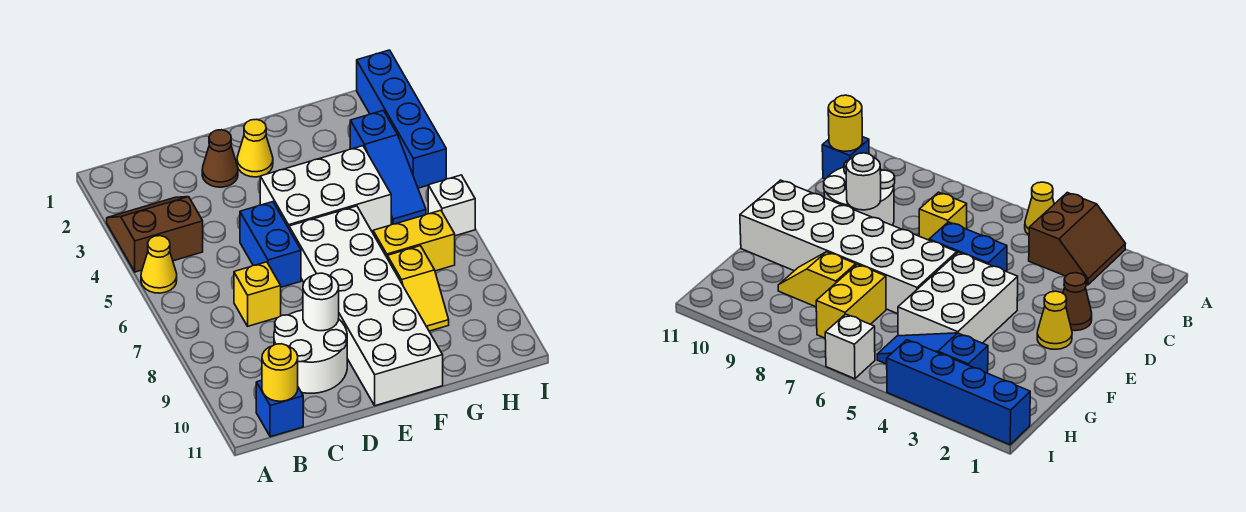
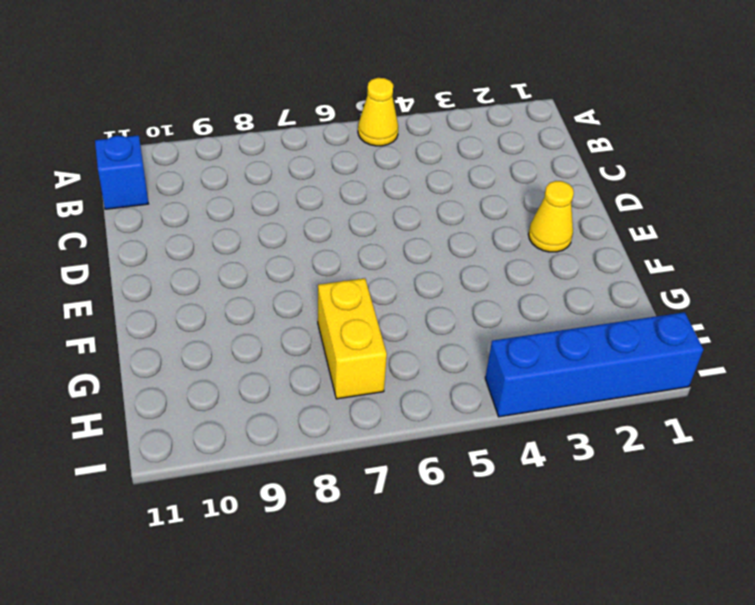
none -> brown 2x2 slope [107,197,203,272]
none -> yellow 1x1 brick [234,262,281,326]
none -> white 2x2 round brick [274,310,347,393]

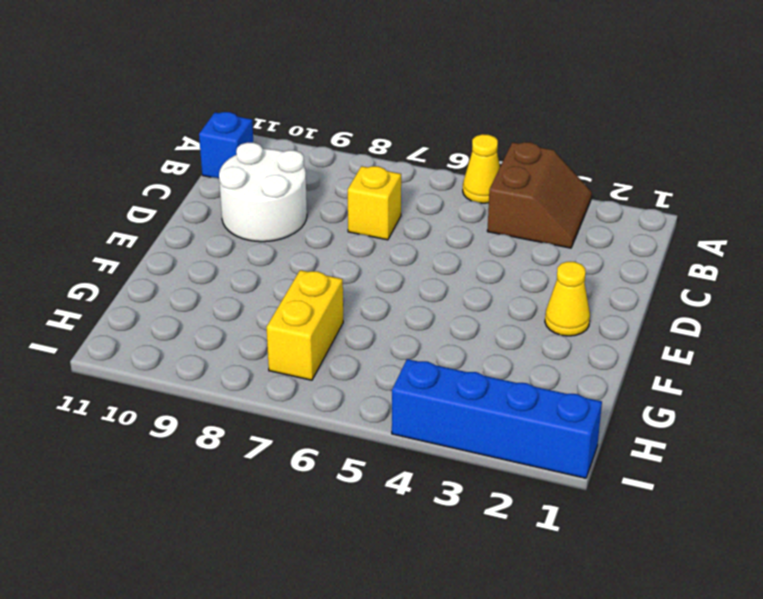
none -> brown 1x1 cone [202,130,238,187]
none -> blue 1x2 brick [240,202,301,287]
none -> white 2x3 brick [260,146,391,231]

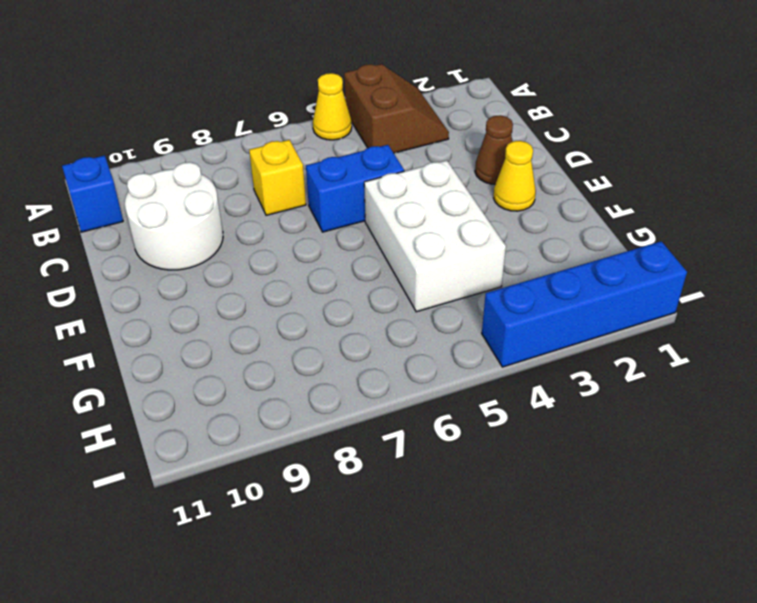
none -> white 2x6 brick [289,206,443,406]
none -> yellow 1x2 brick [373,210,455,271]
none -> yellow 1x2 slope [387,246,449,331]

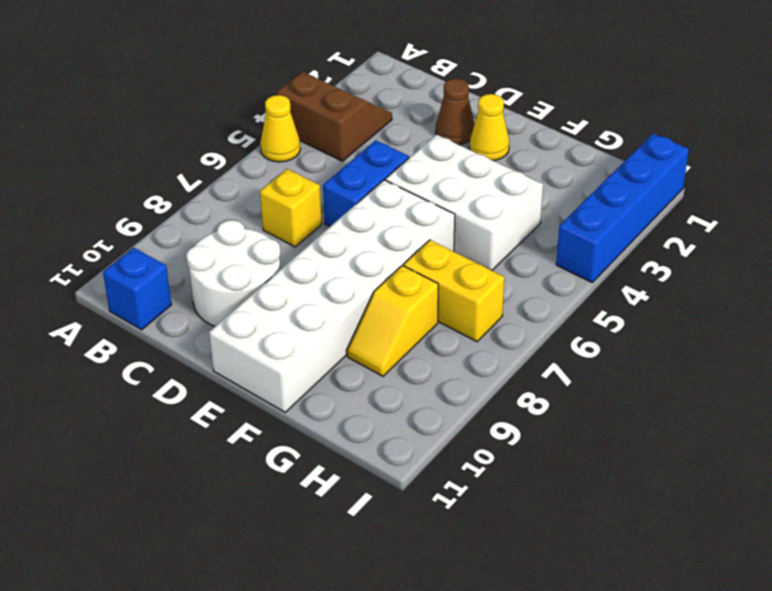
none -> blue 1x3 slope [350,110,426,224]
none -> white 1x1 brick [428,175,475,236]
none -> yellow 1x1 round brick [262,344,298,401]

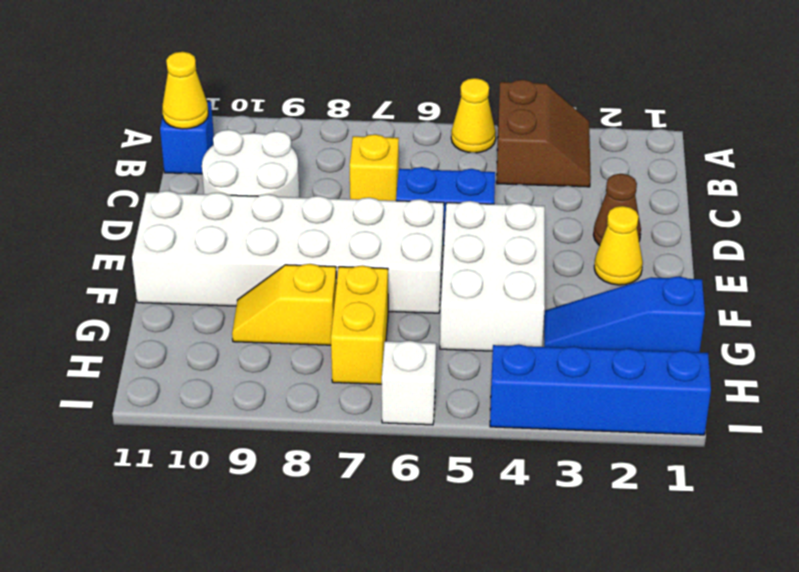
yellow 1x1 cone [162,52,208,129] -> yellow 1x1 round brick [262,344,298,401]
blue 1x3 slope [544,276,705,353] -> blue 1x3 slope moved to [350,110,426,224]
none -> white 1x1 round brick [303,273,339,331]

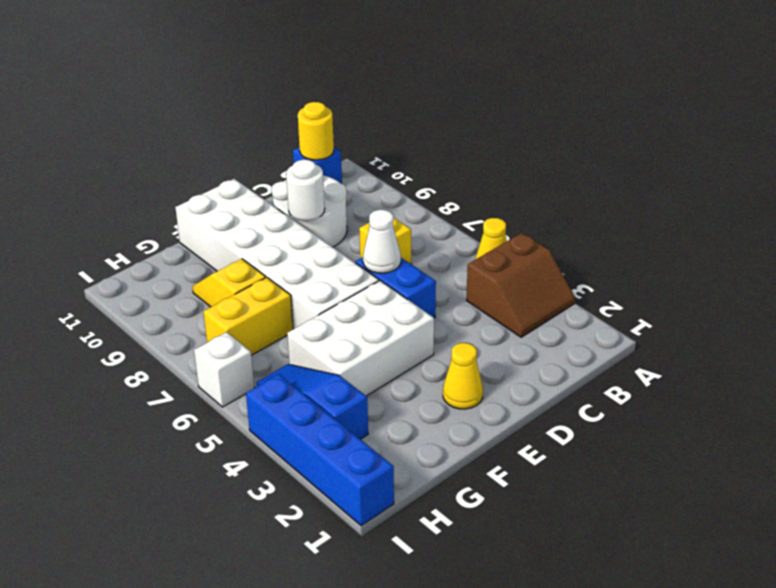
white 1x1 cone [363,210,401,273] -> none
none -> brown 1x1 cone [202,130,238,187]

